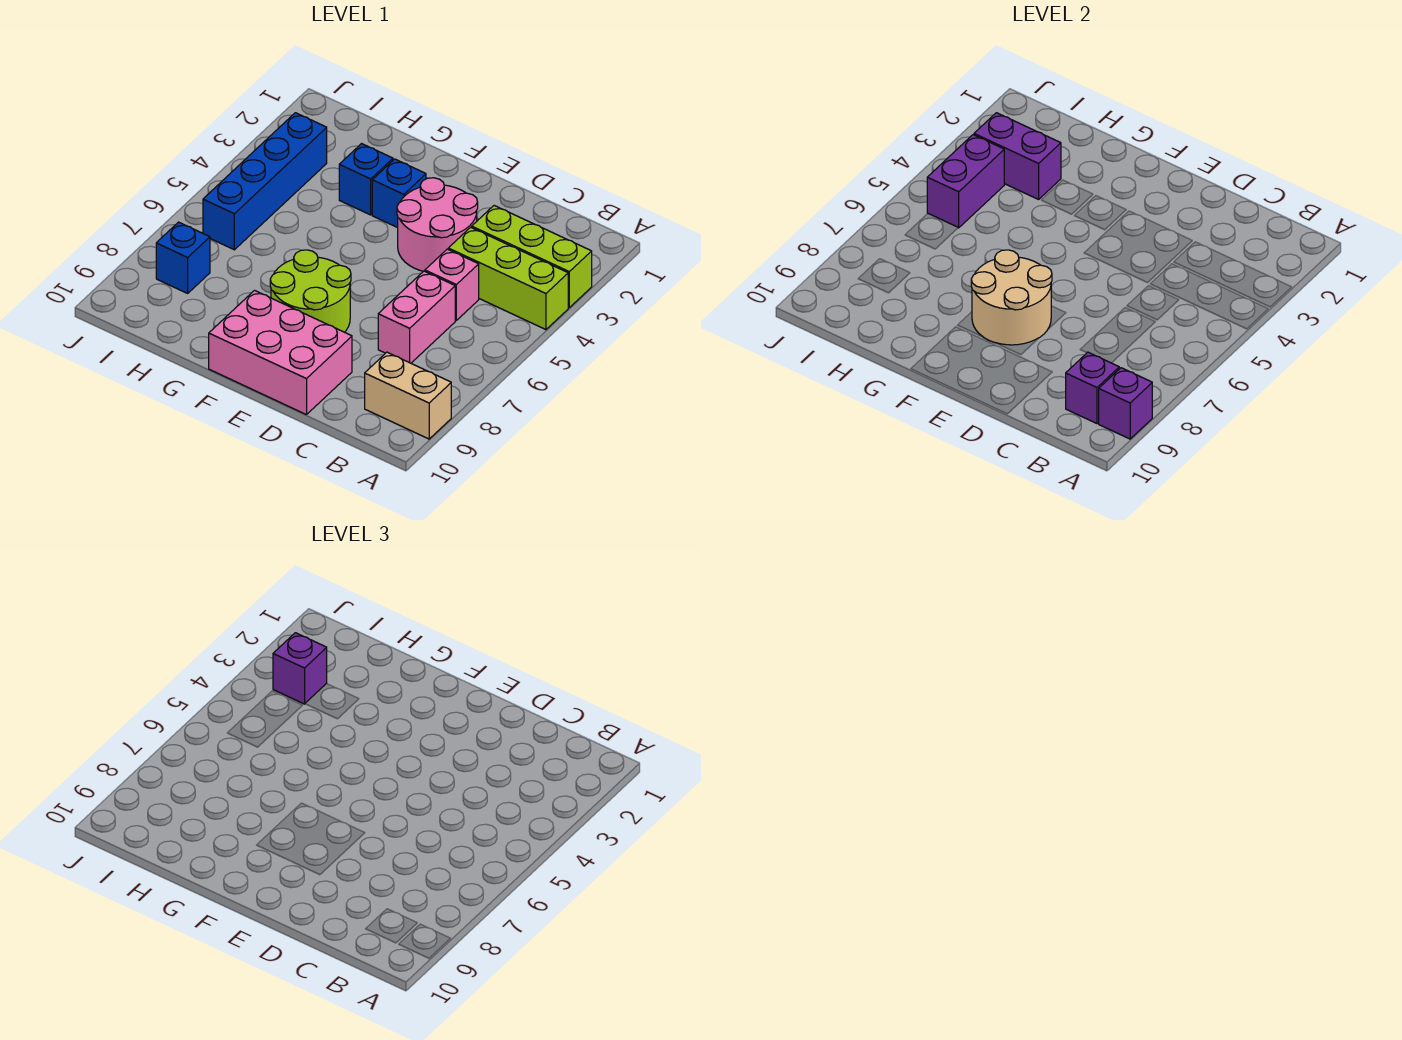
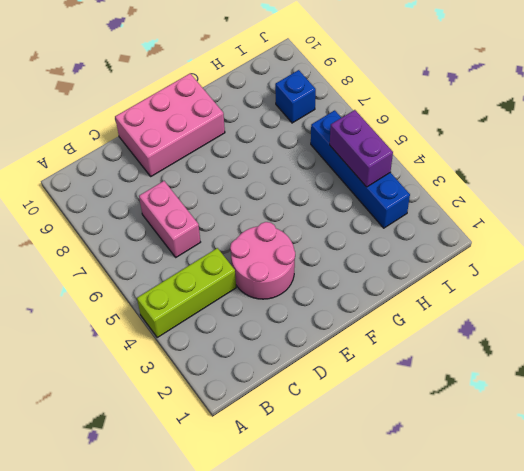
none -> lime 1x3 brick [472,206,592,307]
none -> tan 1x2 brick [365,352,451,439]
none -> pink 1x1 brick [425,249,479,320]

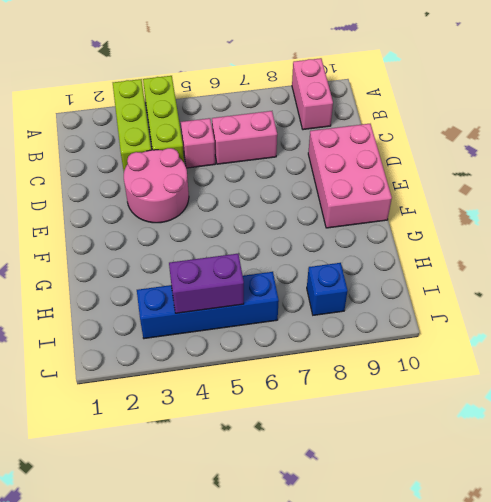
pink 1x2 brick [292,58,333,130] -> tan 1x2 brick [365,352,451,439]
none -> lime 2x2 round brick [270,250,351,332]
none -> blue 1x1 brick [372,159,426,228]
none -> blue 1x1 brick [339,144,393,215]

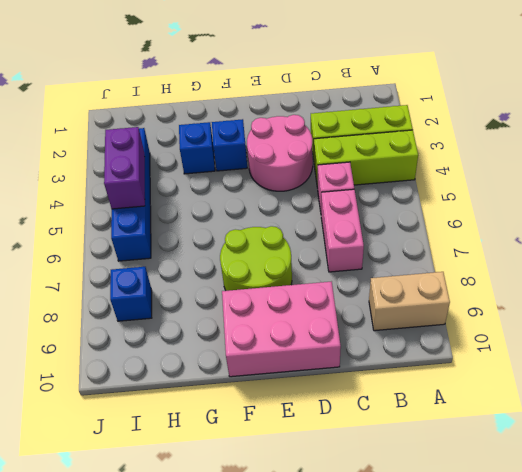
none -> purple 1x1 brick [1099,368,1152,439]
none -> purple 1x1 brick [1066,352,1119,424]
none -> tan 2x2 round brick [971,250,1052,345]

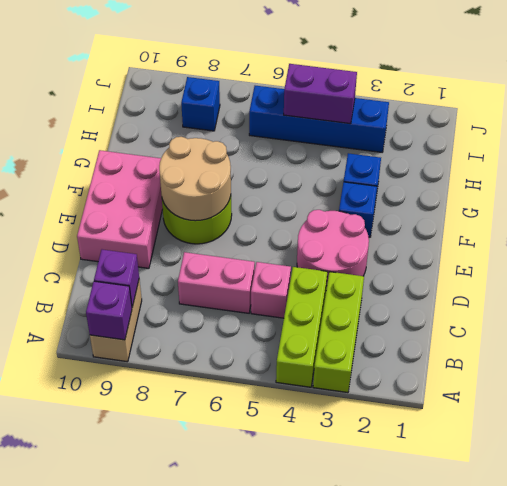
none -> purple 1x2 brick [974,113,1061,199]
none -> purple 1x1 brick [273,633,327,704]

